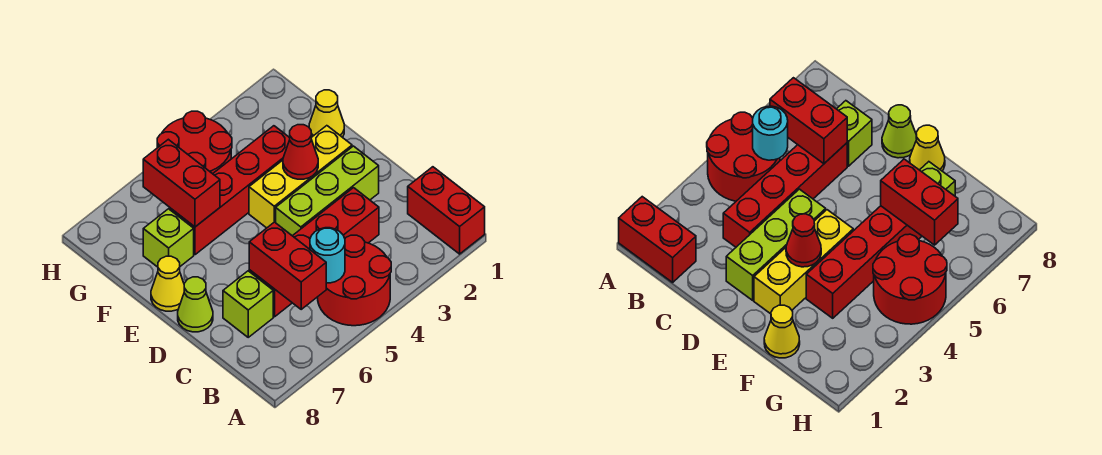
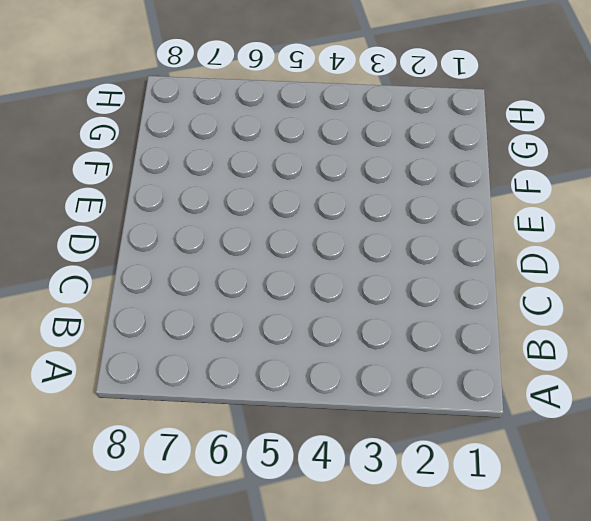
none -> red 1x2 brick [408,167,485,254]
none -> red 2x2 round brick [317,235,391,326]
none -> red 1x4 brick [249,188,379,317]

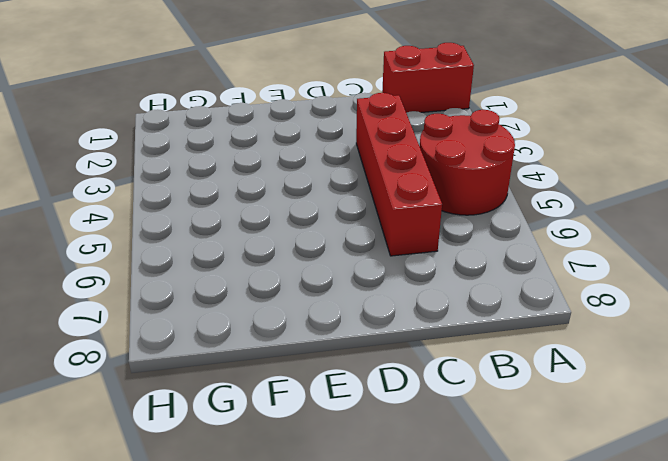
none -> lime 1x1 brick [223,271,273,337]
none -> lime 1x3 brick [276,146,379,236]
none -> lime 1x1 cone [178,277,213,332]

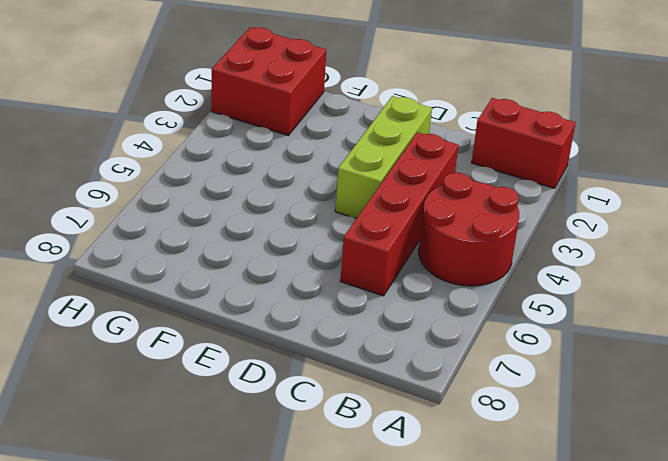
red 2x2 brick [211,27,326,135] -> none
none -> lime 1x1 brick [223,271,273,337]
none -> lime 1x1 cone [178,277,213,332]
none -> yellow 1x3 brick [249,126,352,228]

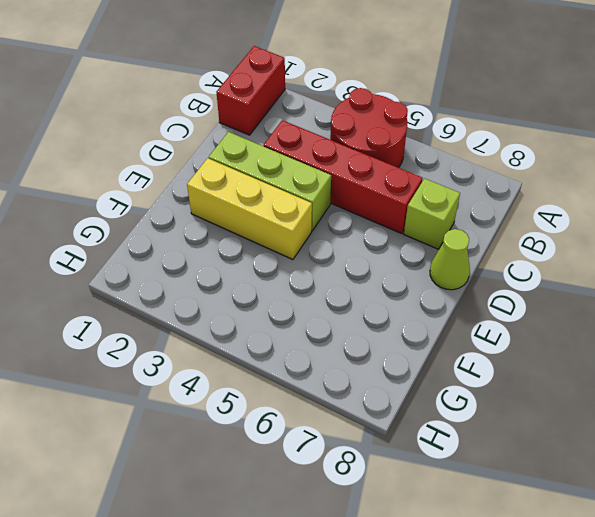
none -> yellow 1x1 cone [151,256,184,311]
none -> yellow 1x1 cone [309,90,344,137]
none -> red 1x4 brick [170,126,290,255]

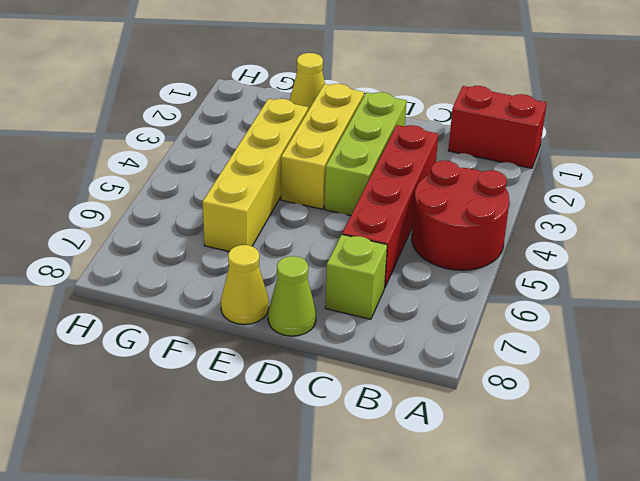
yellow 1x4 brick [203,99,308,251] -> red 1x4 brick [170,126,290,255]
none -> lime 1x1 brick [143,209,194,267]
none -> red 2x2 round brick [157,111,232,174]
none -> cyan 1x1 round brick [310,228,345,283]

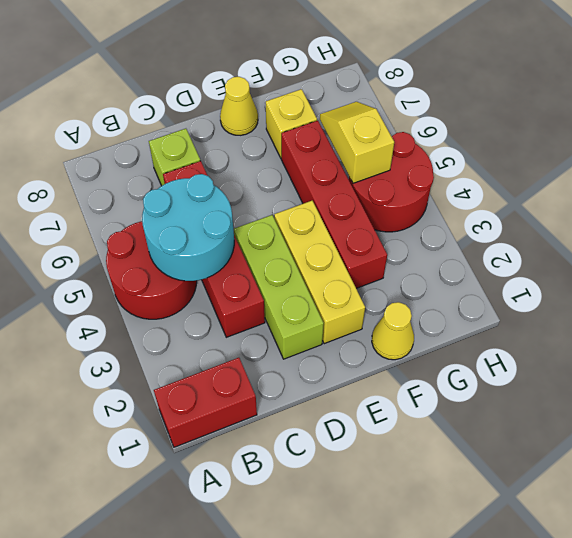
cyan 2x2 round brick [142,174,234,281] -> cyan 1x1 round brick [310,228,345,283]
yellow 1x1 brick [266,89,317,158] -> lime 1x1 brick [143,209,194,267]
yellow 1x2 slope [320,102,394,183] -> red 1x2 brick [143,139,220,227]
none -> lime 1x1 cone [178,277,213,332]
none -> red 1x2 brick [249,222,326,309]
none -> red 1x1 cone [283,125,318,179]

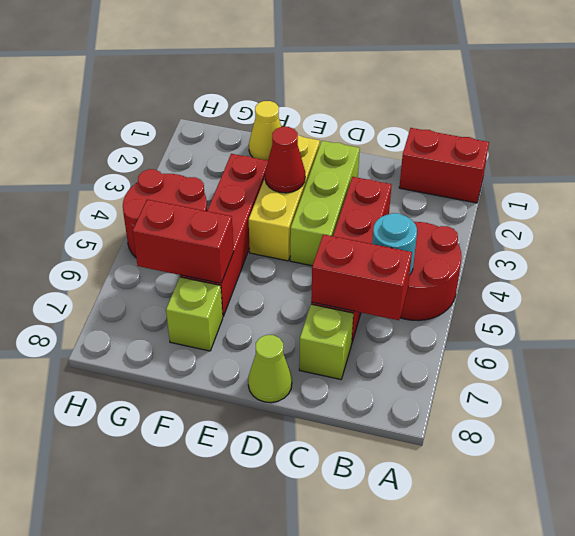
none -> yellow 1x1 cone [151,256,184,311]

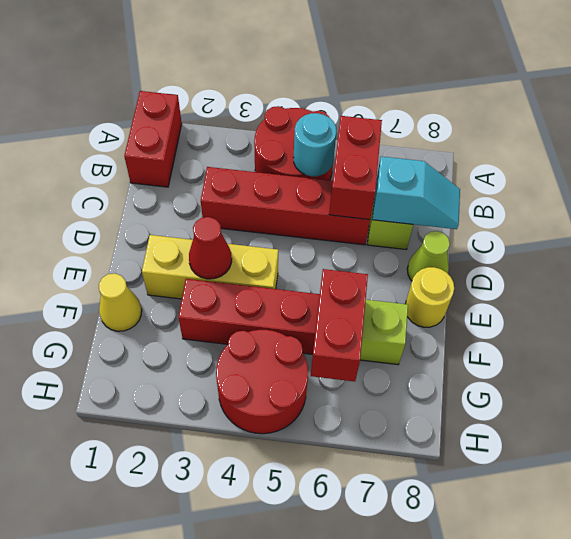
cyan 1x2 slope [372,156,460,229] -> none
yellow 1x1 round brick [406,267,454,327] -> yellow 1x1 cone [151,256,184,311]
none -> lime 1x3 brick [276,146,379,236]

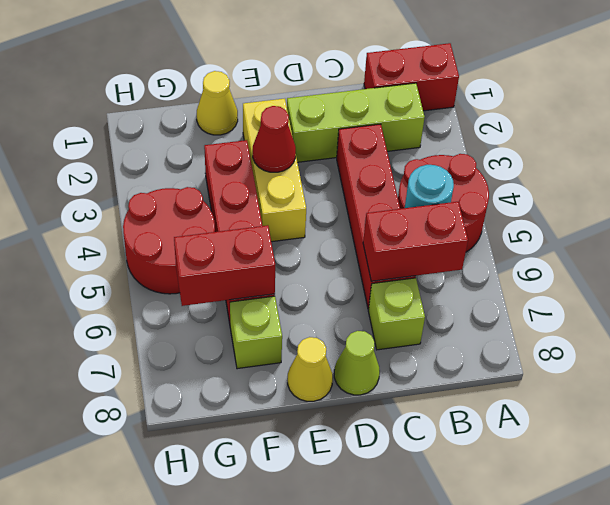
lime 1x3 brick [287,83,425,162] -> lime 1x3 brick turned to [276,146,379,236]

